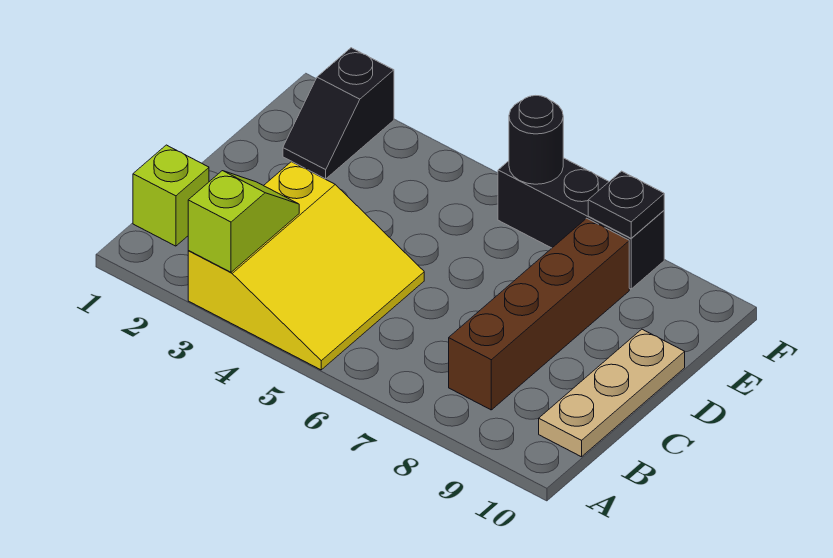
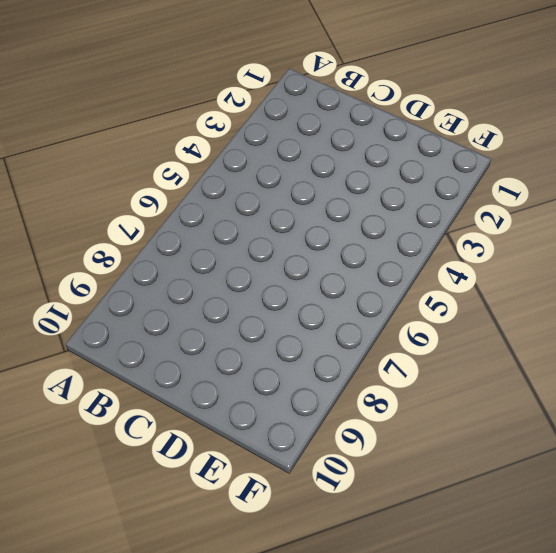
none -> yellow 3x3 slope [188,162,424,370]
none -> lime 1x1 brick [133,145,209,246]

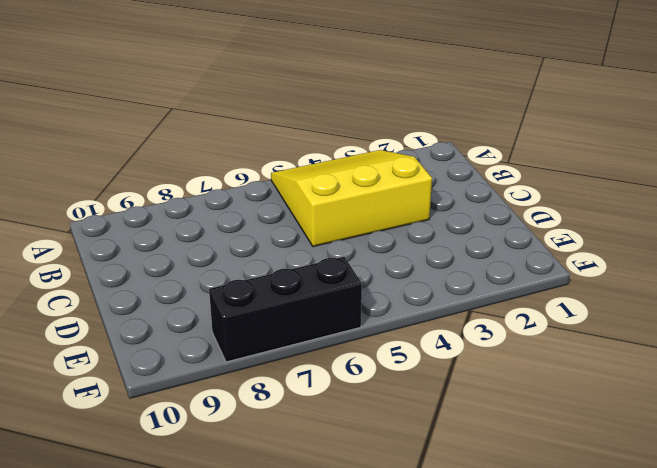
yellow 3x3 slope [271,150,432,247] -> yellow 3x3 slope turned to [188,162,424,370]
none -> lime 1x1 brick [133,145,209,246]
none -> brown 1x4 brick [449,218,629,410]

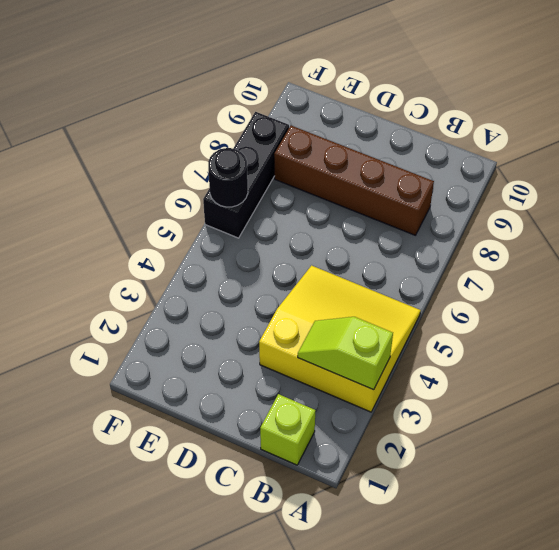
none -> tan 1x3 plate [539,329,685,457]
none -> black 1x2 slope [283,48,394,179]

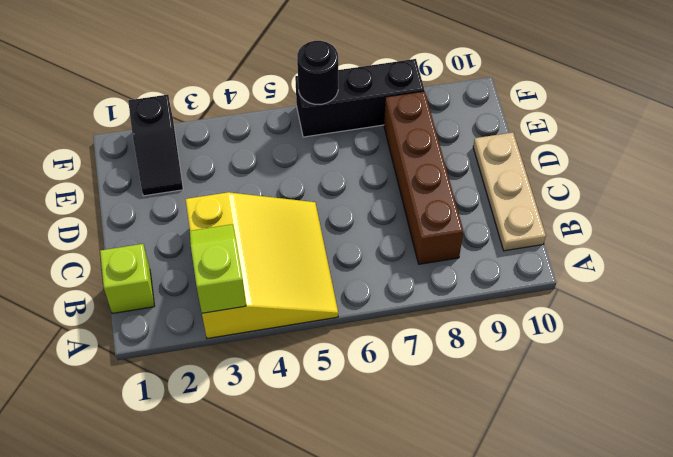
none -> black 1x1 plate [588,171,664,238]

